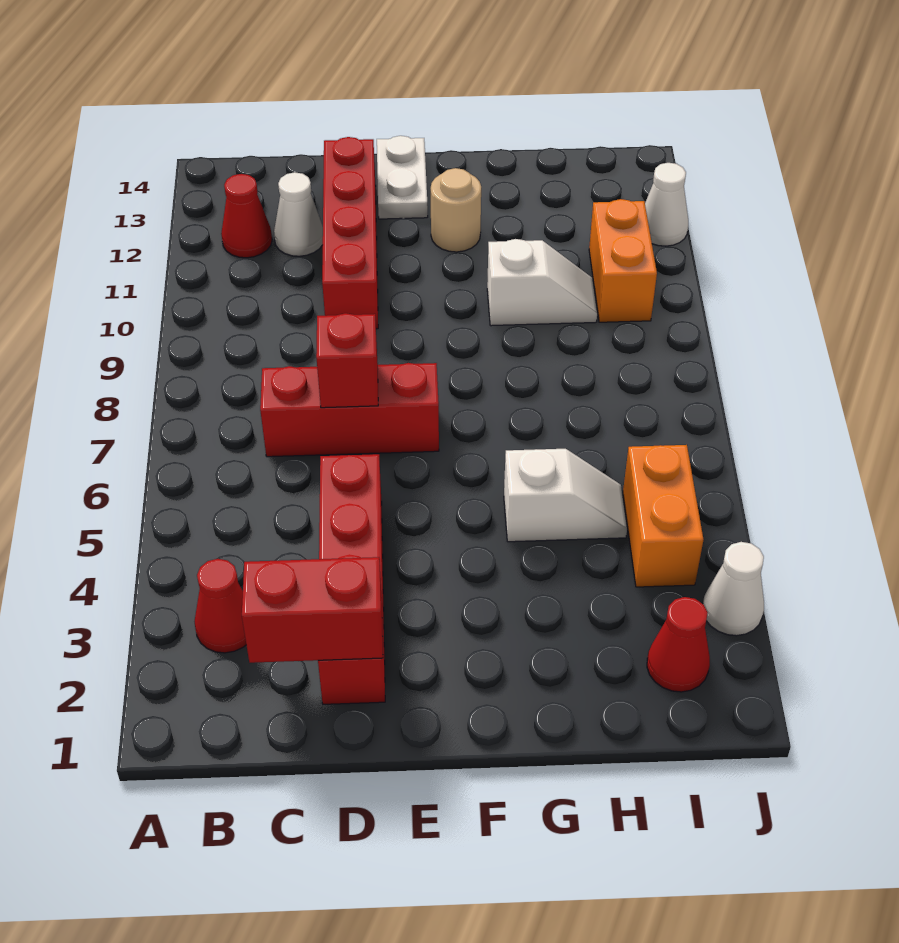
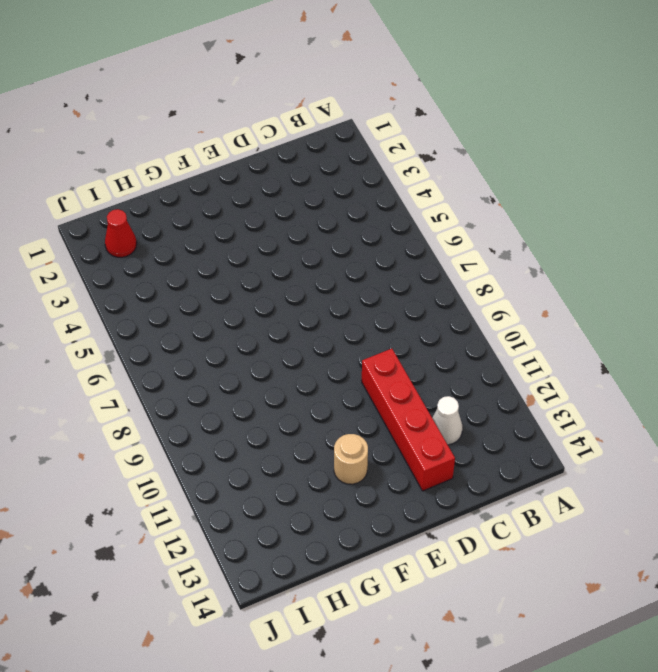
none -> red 1x1 cone [195,559,246,653]
none -> red 1x1 cone [221,174,272,258]
none -> red 1x3 brick [260,363,439,457]

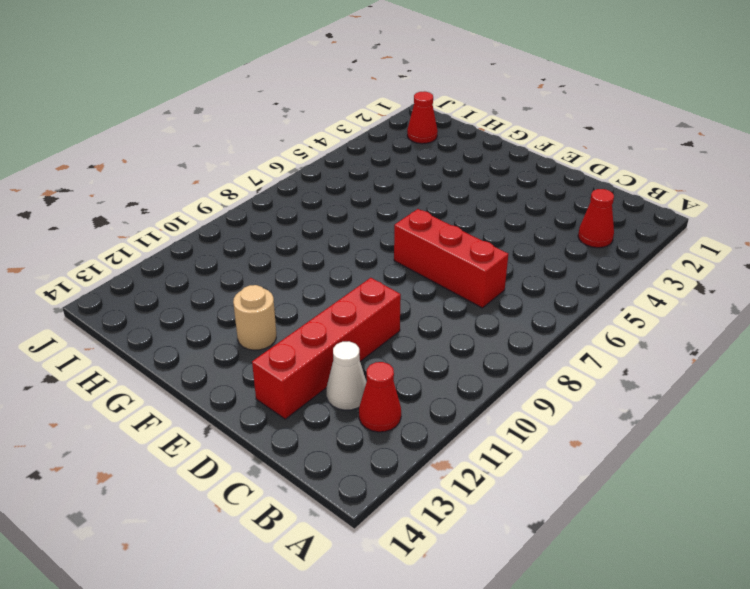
none -> red 1x4 brick [318,454,385,704]
none -> white 1x2 plate [377,136,428,219]
none -> white 1x2 slope [504,449,627,542]

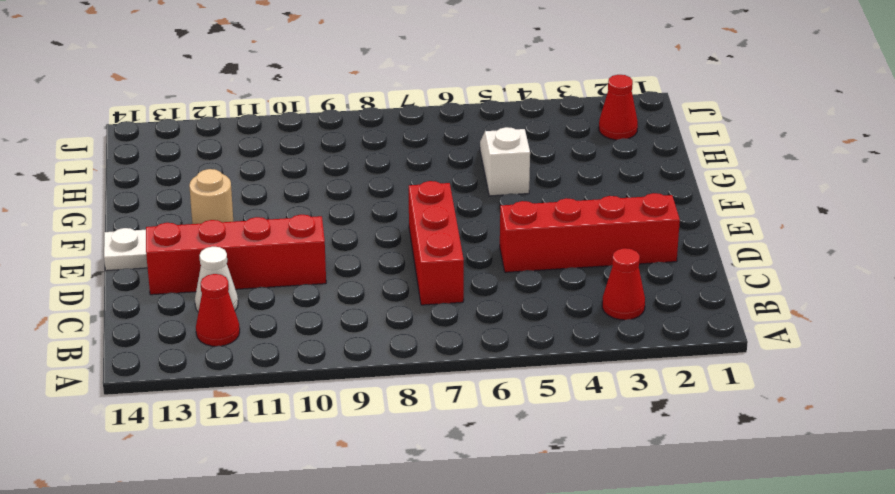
none -> white 1x2 slope [487,239,597,326]
none -> orange 1x2 brick [623,445,703,587]
none -> orange 1x2 brick [589,199,657,322]

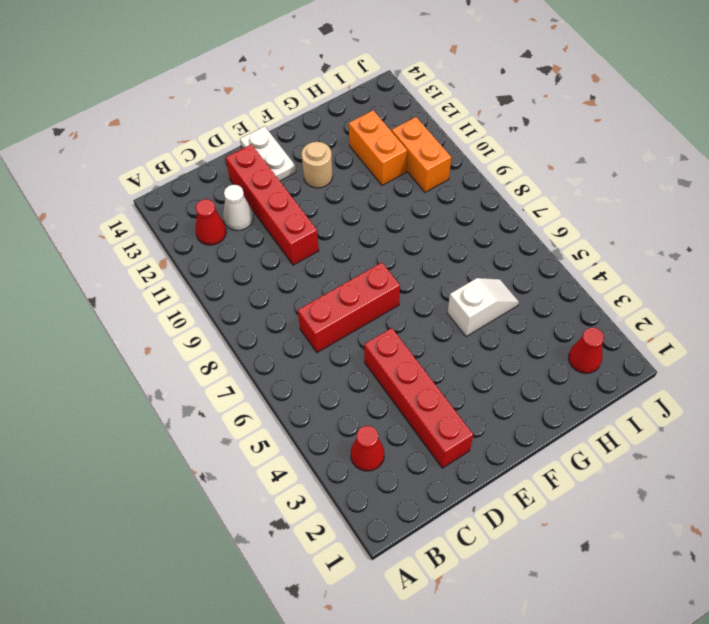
orange 1x2 brick [349,110,407,185] -> orange 1x2 brick moved to [623,445,703,587]
none -> white 1x2 slope [487,239,597,326]
none -> white 1x1 cone [703,542,764,636]
none -> white 1x1 cone [645,163,688,246]

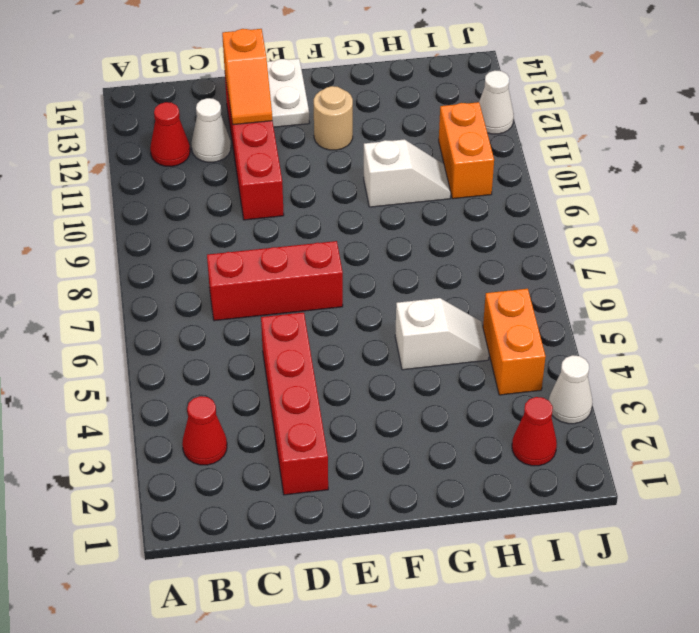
orange 1x2 slope [222,29,272,125] -> none
none -> red 1x2 brick [242,557,383,663]
none -> red 1x1 brick [316,313,378,408]

